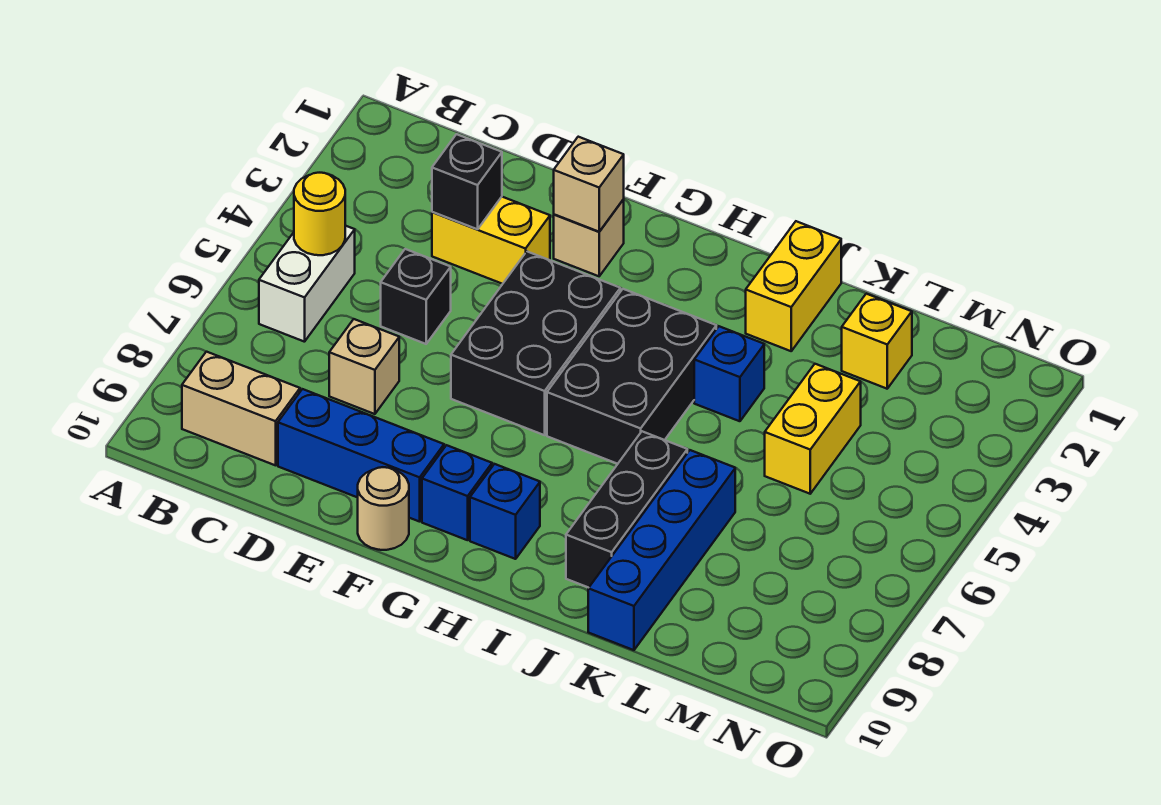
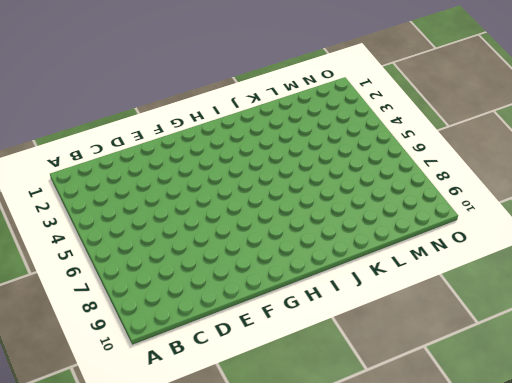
none -> white 1x2 brick [259,226,355,342]
none -> tan 1x2 brick [182,352,300,465]
none -> yellow 1x2 brick [432,197,550,284]

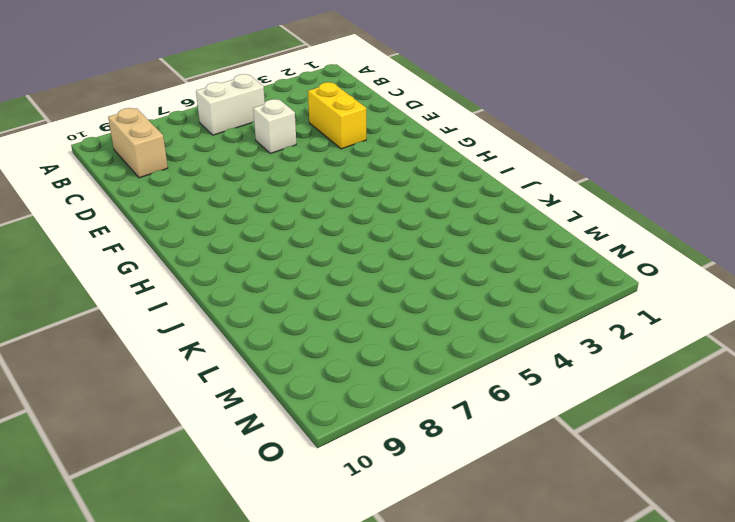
white 1x1 brick [253,99,296,153] -> black 1x1 brick [381,249,451,344]
none -> tan 1x1 brick [329,319,399,414]
none -> blue 1x3 brick [278,389,444,522]
none -> tan 1x1 brick [554,199,624,276]

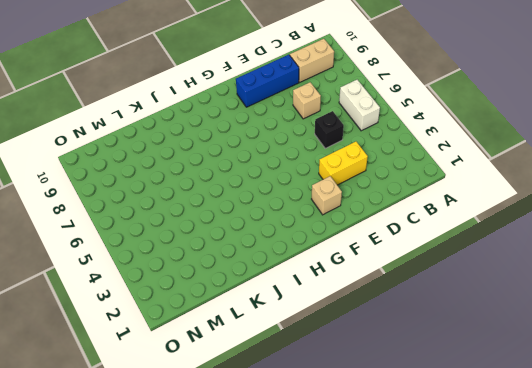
none -> black 2x3 brick [451,252,620,435]
none -> tan 1x1 round brick [358,467,409,550]
none -> blue 1x1 brick [422,445,492,540]

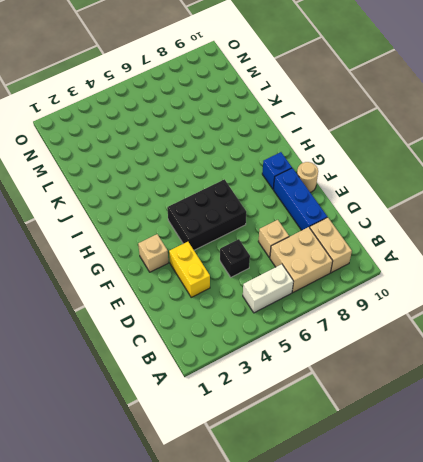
tan 2x2 brick [270,227,333,292] -> none
none -> black 2x3 brick [547,289,716,464]
none -> blue 1x1 brick [470,464,540,559]
none -> yellow 1x2 brick [746,221,841,351]

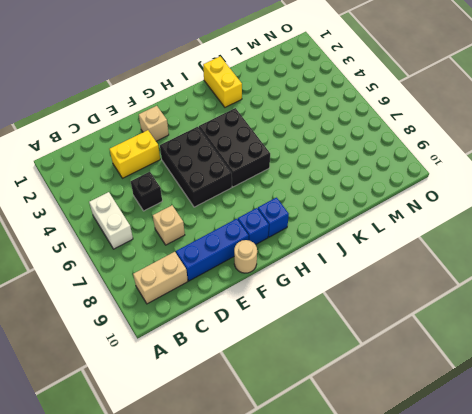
none -> blue 1x1 brick [694,326,764,421]
none -> black 1x3 brick [566,431,687,588]
none -> blue 1x4 brick [588,450,735,650]

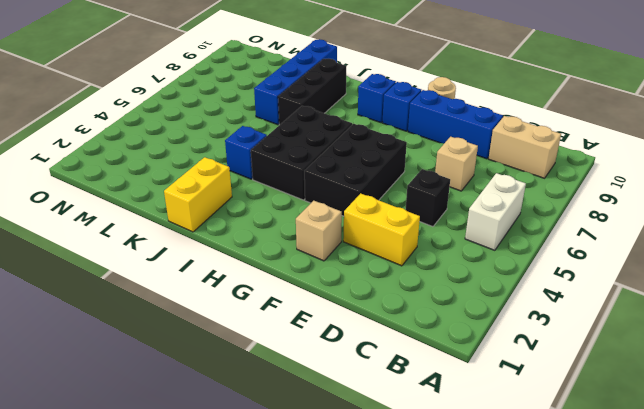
none -> yellow 1x1 brick [842,294,912,389]
none -> yellow 1x2 brick [765,364,861,494]
none -> yellow 1x1 round brick [294,173,345,255]

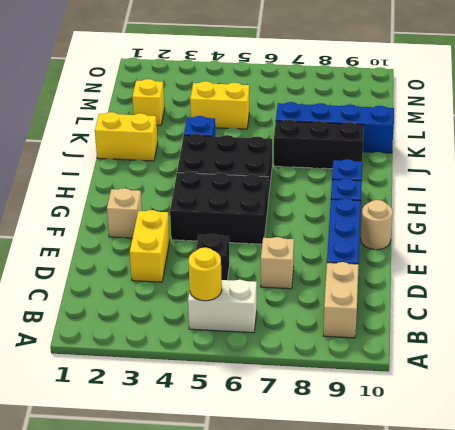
none -> black 1x1 brick [432,134,502,229]
none -> tan 1x1 brick [554,137,624,232]

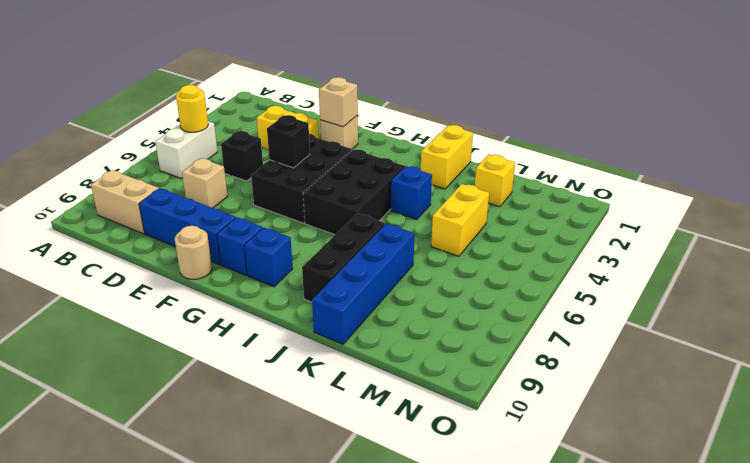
black 1x1 brick [267,115,310,168] -> black 1x1 brick moved to [432,134,502,229]

